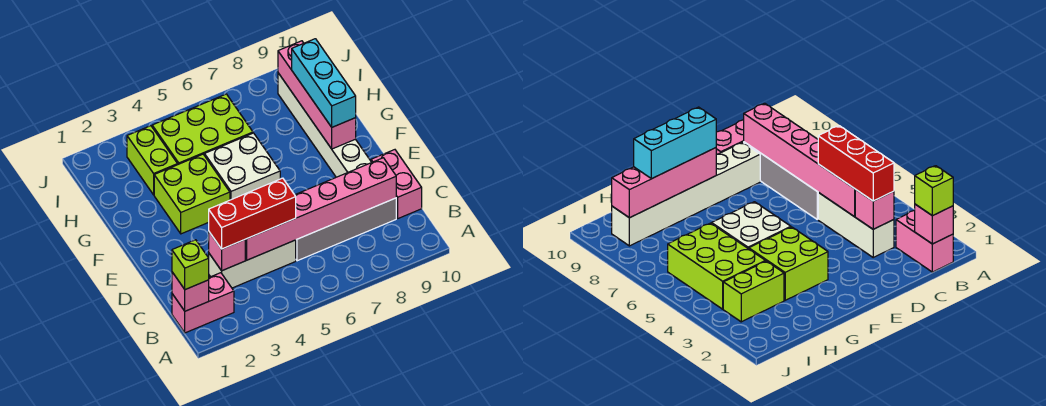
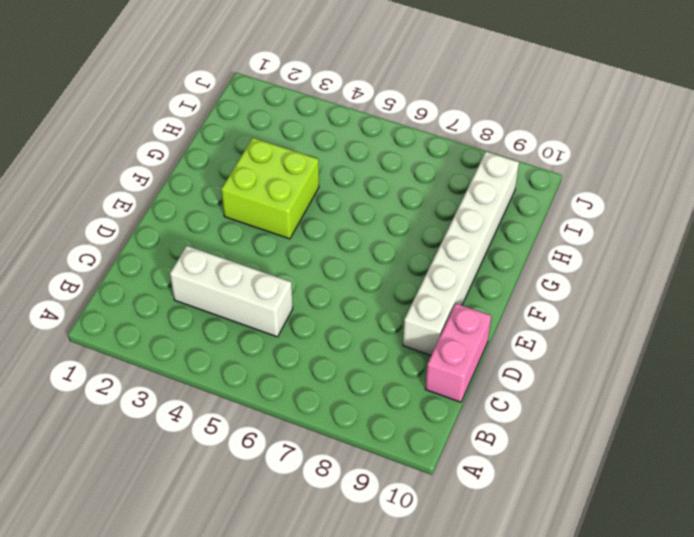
none -> pink 1x2 brick [172,273,234,333]
none -> grey 1x4 brick [296,198,396,261]
none -> white 2x2 brick [205,133,280,200]

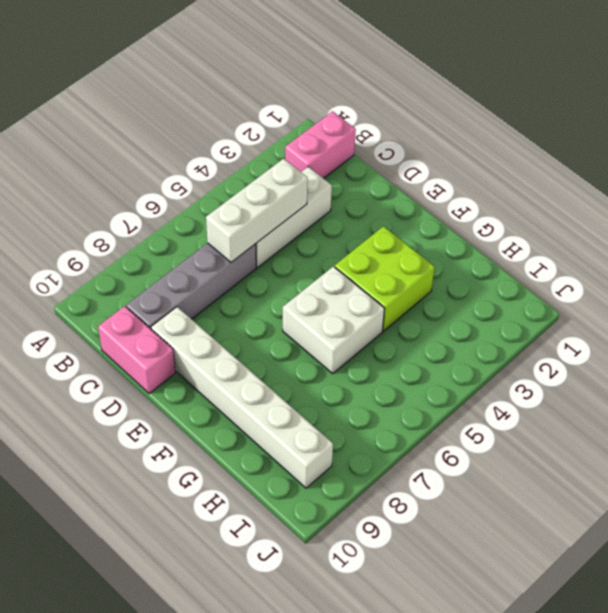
white 1x3 brick [206,159,308,262] -> pink 1x6 brick [245,158,396,260]
none -> lime 1x2 brick [127,126,178,195]
none -> lime 2x3 brick [152,94,253,164]
none -> pink 1x1 brick [172,272,209,311]

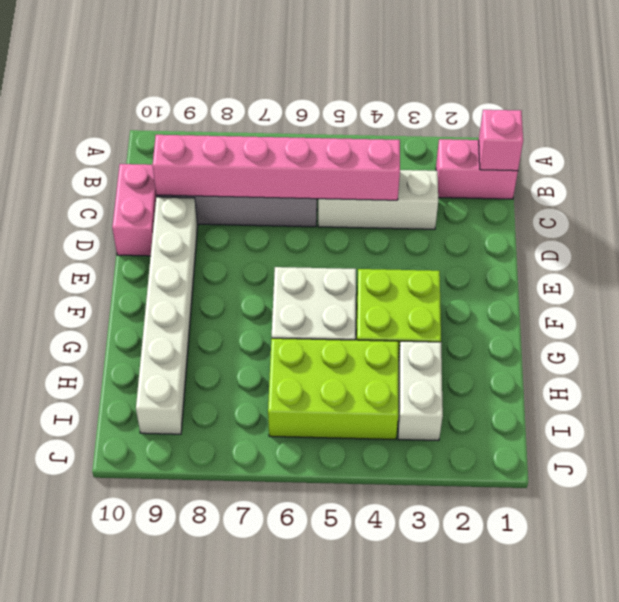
white 1x2 brick [398,341,443,440] -> lime 1x2 brick [127,126,178,195]
none -> pink 1x1 brick [209,232,245,271]
none -> pink 1x4 brick [278,41,356,149]
none -> lime 1x1 brick [172,240,209,290]

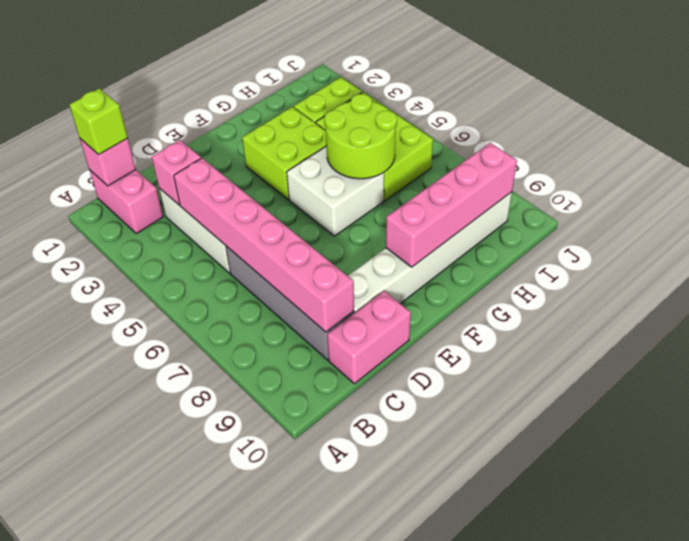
lime 2x2 round brick [324,94,397,179] -> none
none -> red 1x3 brick [209,178,296,249]
none -> cyan 1x3 brick [292,39,356,127]

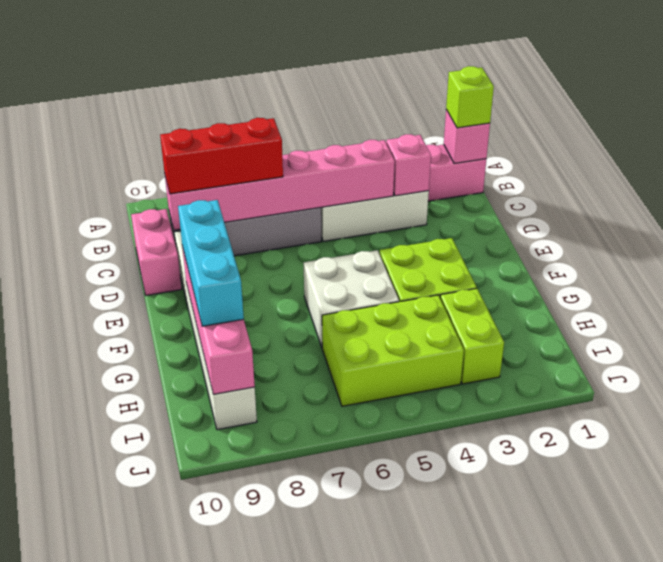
red 1x3 brick [160,118,283,194] -> red 1x3 brick moved to [209,178,296,249]

